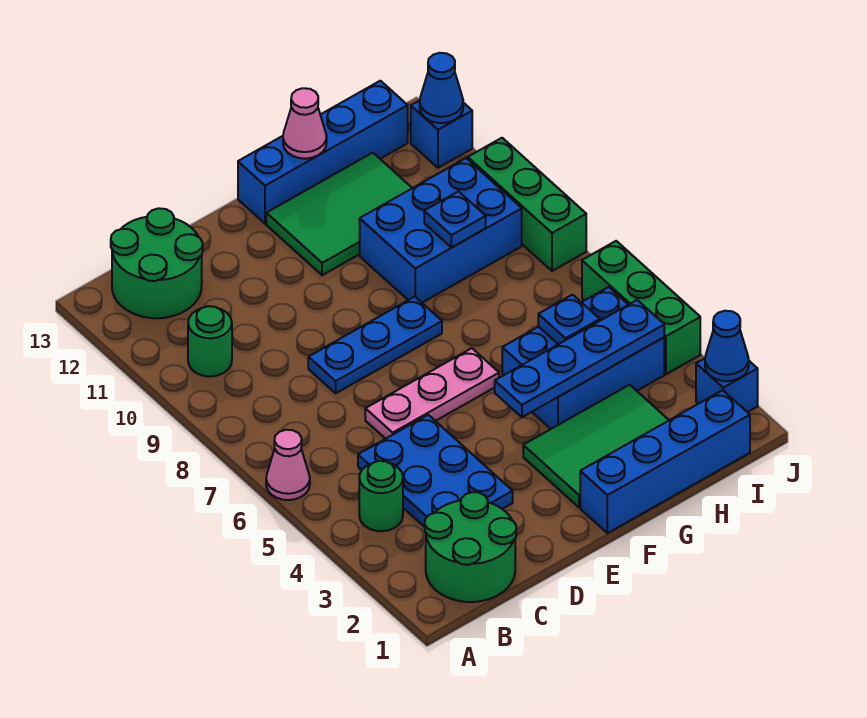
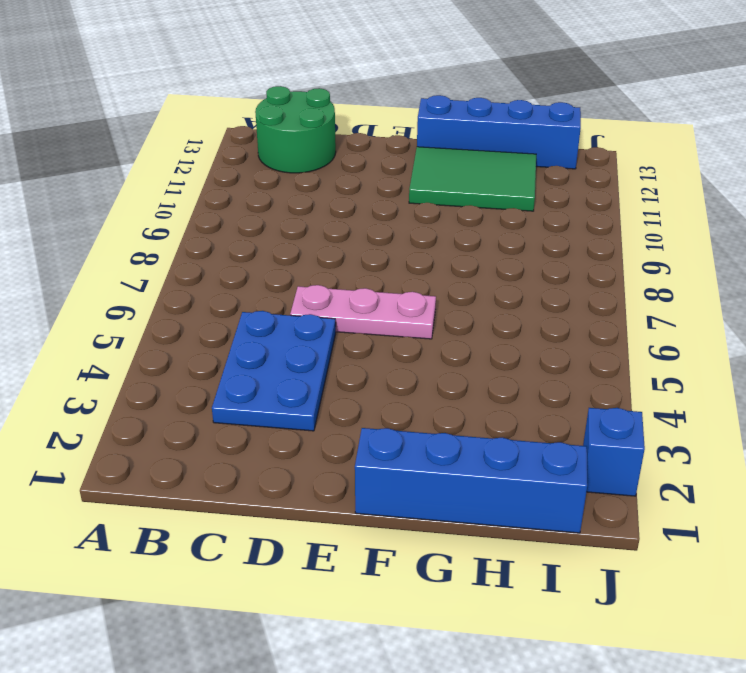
none -> pink 1x1 cone [266,430,310,500]
none -> green 2x2 round brick [425,492,516,602]
none -> green 1x1 round brick [359,461,403,531]

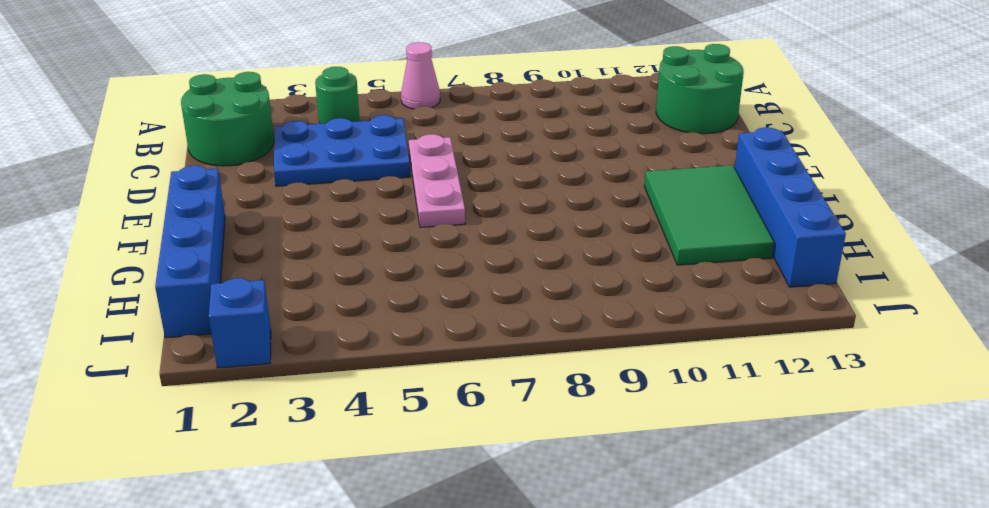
none -> green 1x1 round brick [188,306,232,377]
none -> blue 1x3 plate [308,297,442,393]
none -> green 2x3 tile [523,385,669,507]

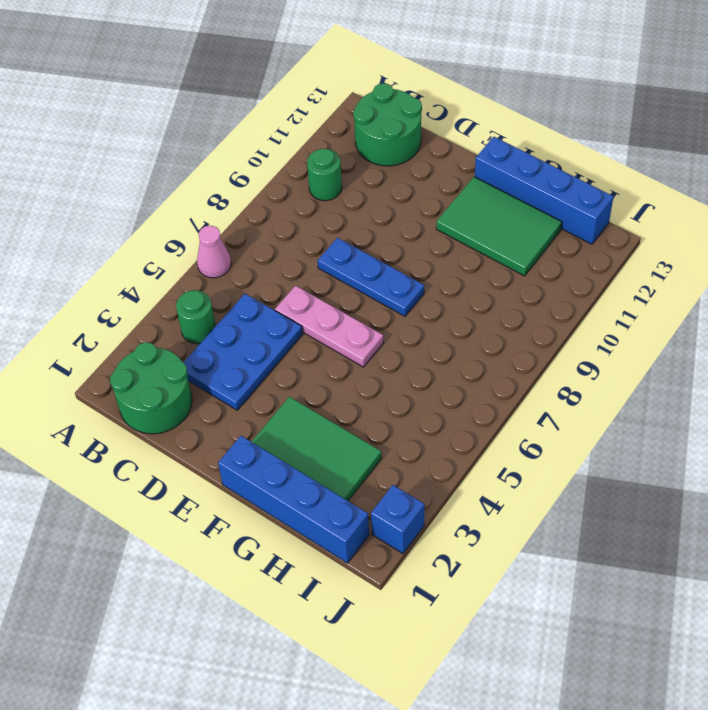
none -> blue 2x3 brick [502,287,664,429]
none -> blue 2x3 brick [360,158,522,303]
none -> green 1x3 brick [582,241,700,374]

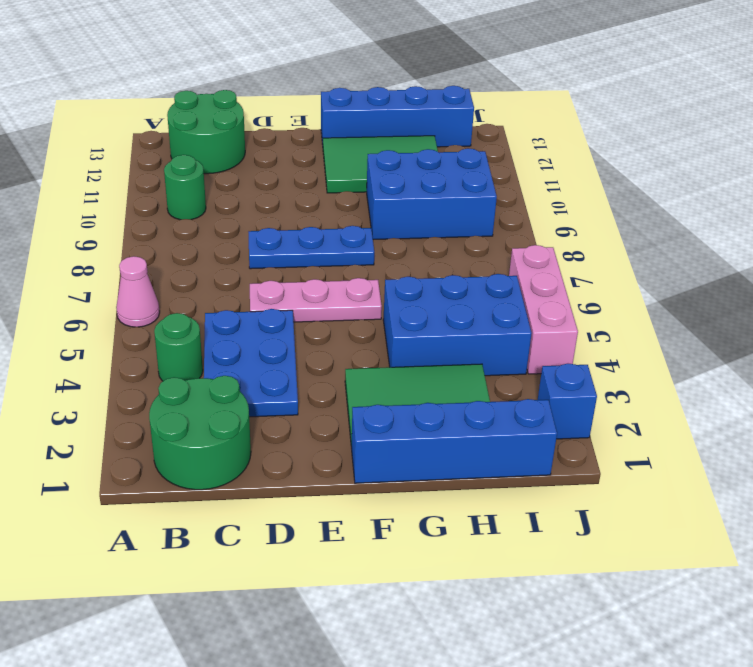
pink 1x3 brick [509,245,578,374] -> green 1x3 brick [582,241,700,374]
none -> green 1x3 brick [468,138,586,271]
none -> blue 1x1 brick [411,100,472,168]
none -> blue 1x4 plate [495,300,664,417]

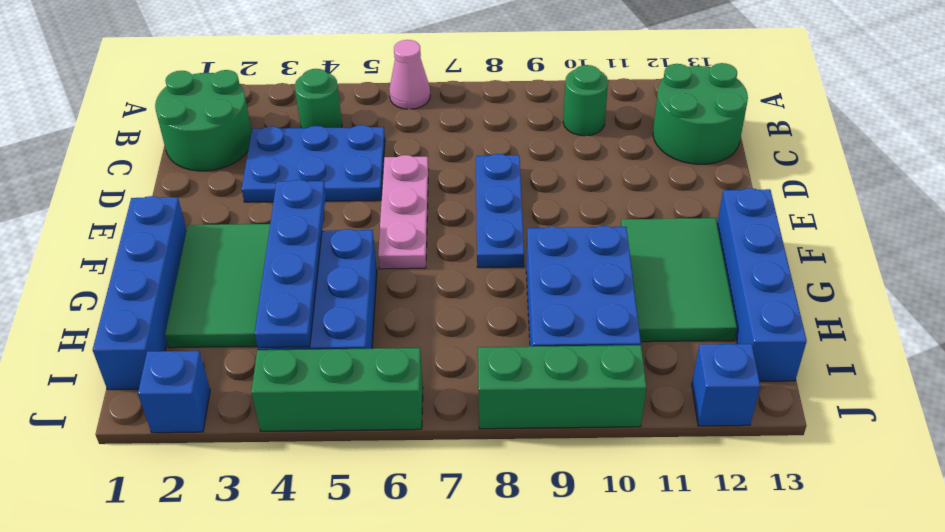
none -> pink 1x1 cone [283,88,327,159]
none -> blue 1x1 plate [538,295,600,344]
none -> blue 1x1 plate [424,191,486,247]

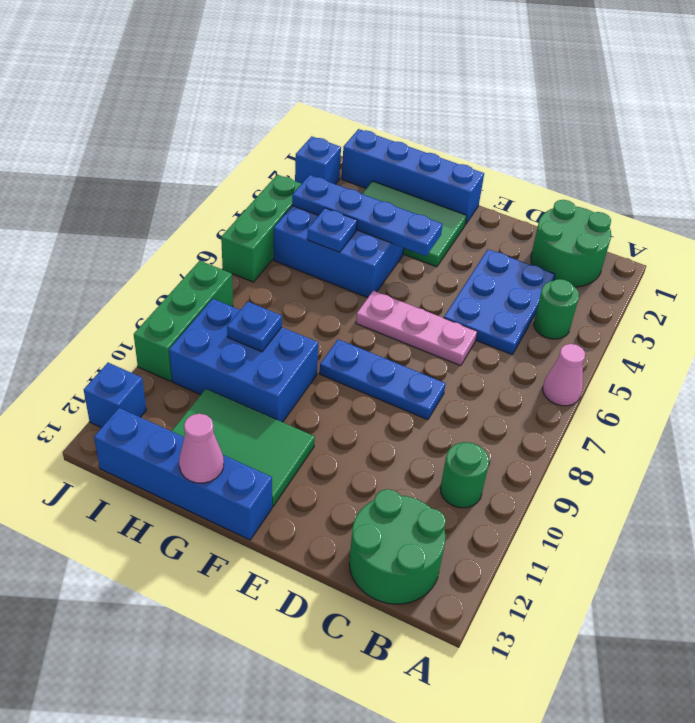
none -> blue 1x1 cone [705,311,749,381]
none -> blue 1x1 cone [420,53,463,123]

